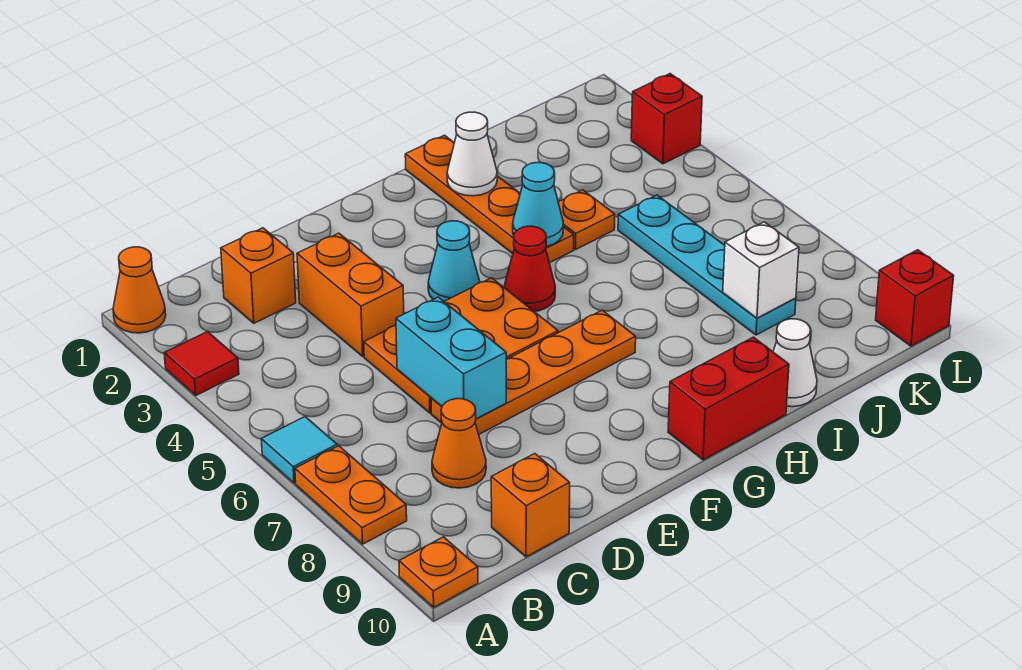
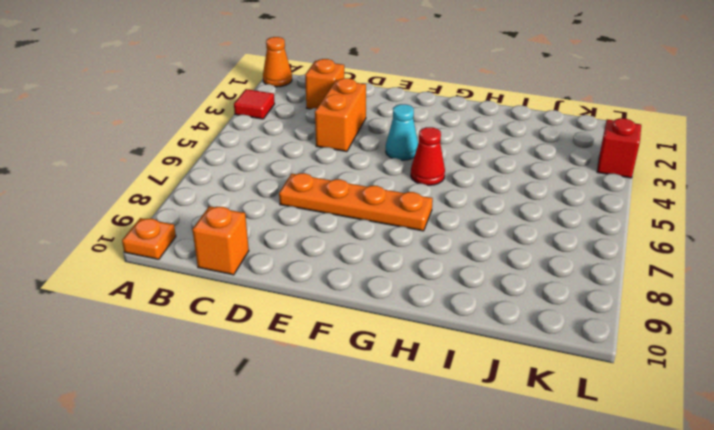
none -> cyan 1x1 tile [261,417,337,483]
none -> orange 1x2 plate [295,446,407,544]
none -> orange 1x1 cone [432,399,486,488]

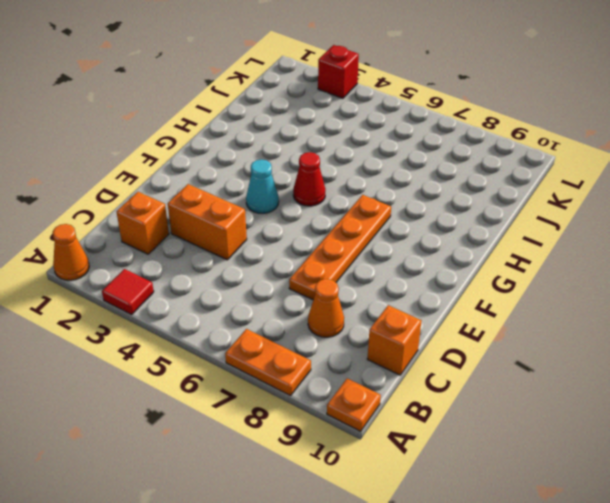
none -> cyan 1x1 tile [261,417,337,483]
none -> orange 2x3 plate [364,278,558,413]
none -> red 1x2 brick [668,337,789,460]

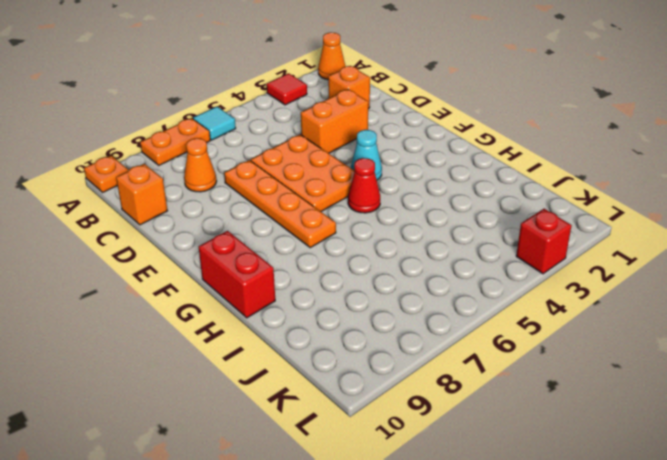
none -> orange 1x4 plate [405,135,574,263]
none -> orange 1x1 plate [558,190,615,249]
none -> white 1x1 cone [773,319,817,407]

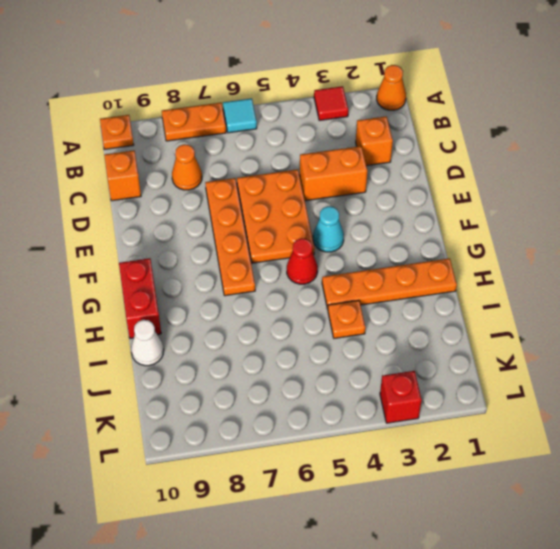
none -> cyan 1x4 plate [618,195,796,335]
none -> red 1x1 brick [876,250,954,346]
none -> cyan 1x2 brick [396,297,506,419]

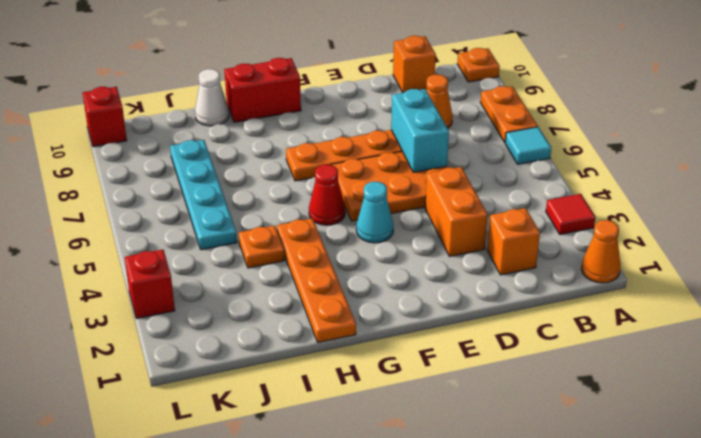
none -> white 1x1 cone [447,112,497,196]
none -> cyan 1x1 cone [513,163,563,246]
none -> white 1x1 brick [723,222,799,318]

